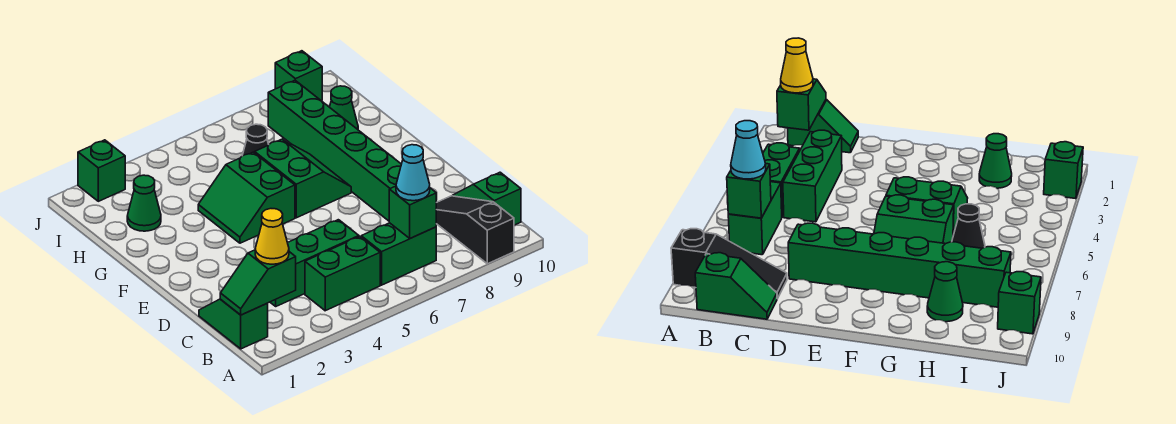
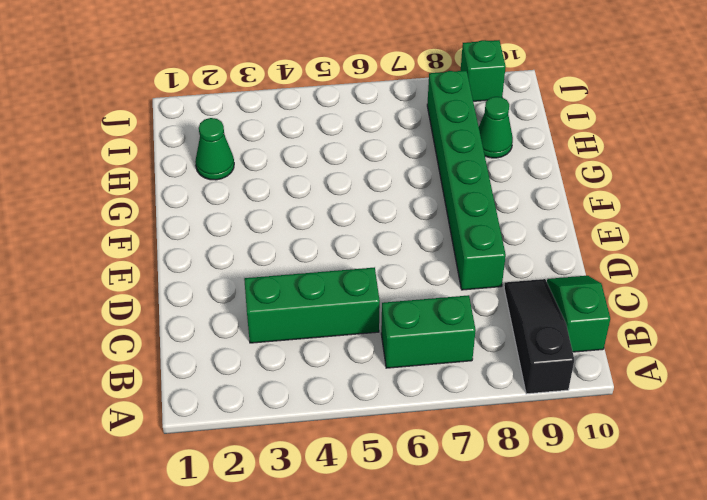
none -> green 1x2 slope [199,299,268,349]
none -> green 1x2 brick [305,237,380,311]
none -> green 2x2 slope [198,152,295,243]

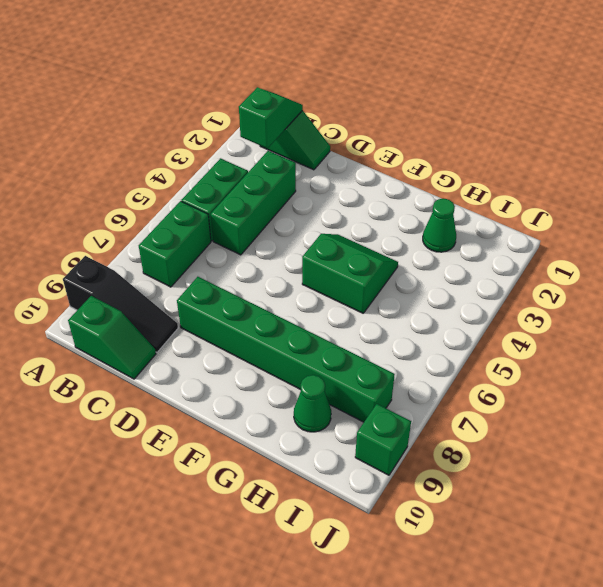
none -> green 2x2 slope [255,139,351,218]
none -> black 1x1 cone [242,124,269,156]
none -> green 1x1 brick [78,140,125,201]

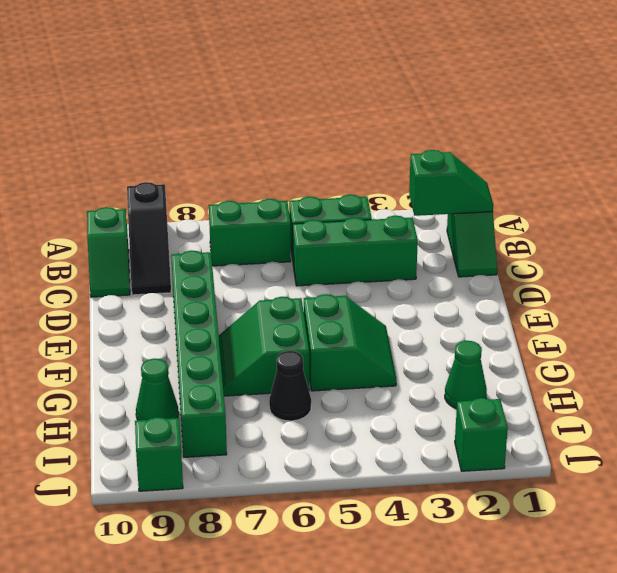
none -> green 1x1 brick [389,186,436,238]
none -> yellow 1x1 cone [255,209,289,264]
none -> cyan 1x1 cone [396,145,430,201]

